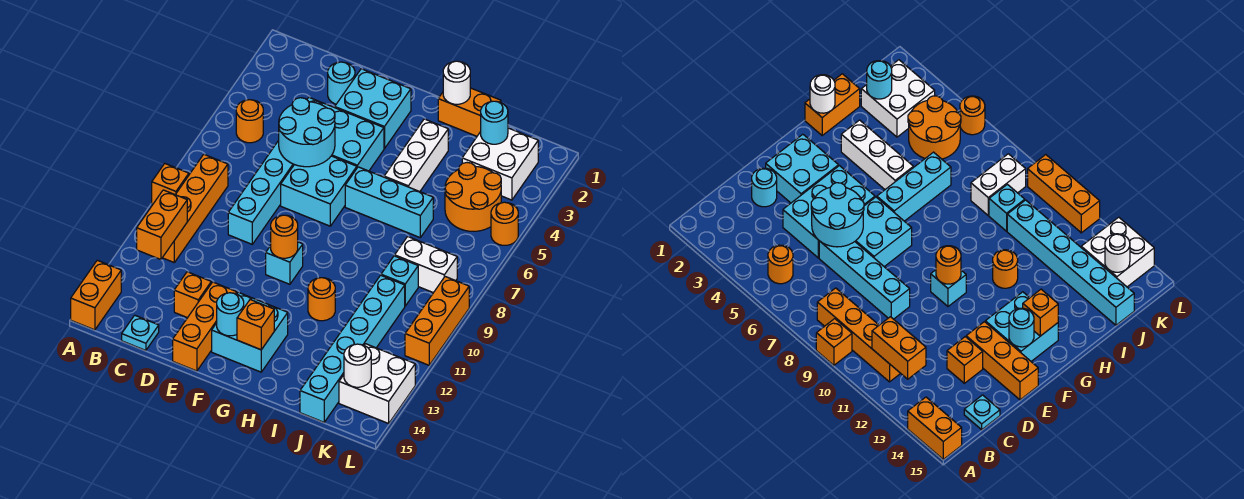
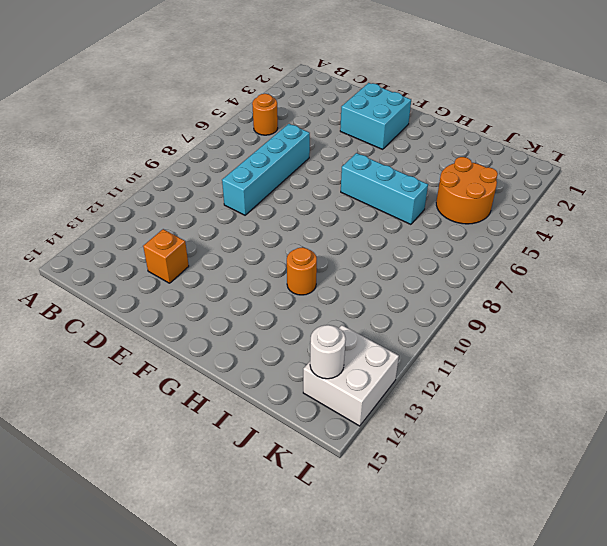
none -> orange 1x1 brick [152,164,189,204]
none -> orange 1x2 brick [71,260,121,330]
none -> orange 1x4 brick [163,154,228,262]
none -> cyan 1x1 plate [122,315,159,350]

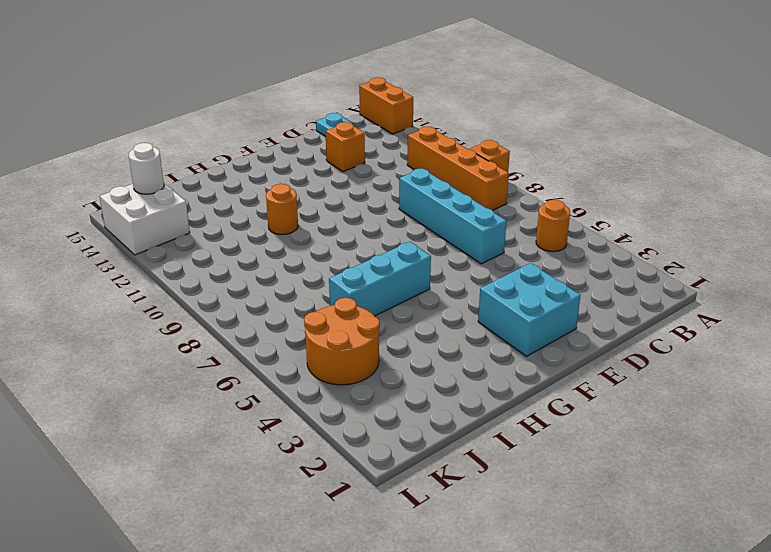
none -> cyan 1x1 round brick [328,62,355,104]
none -> cyan 2x3 brick [307,98,384,171]
none -> cyan 2x2 brick [281,156,357,226]
none -> orange 1x3 brick [173,282,237,371]

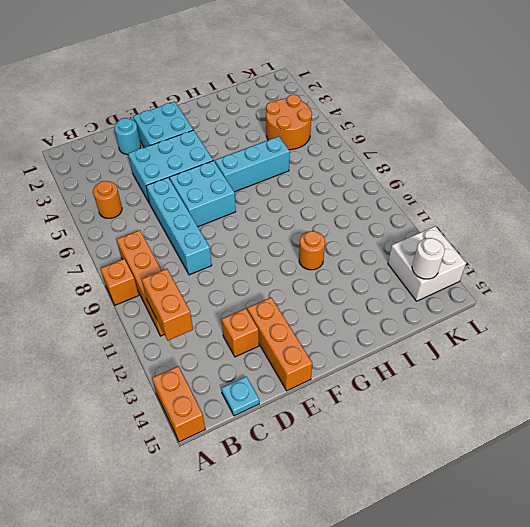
none -> cyan 1x1 brick [266,242,303,284]
none -> cyan 2x2 brick [212,292,288,372]
none -> orange 1x2 brick [438,88,501,136]
none -> white 1x3 brick [384,119,448,192]

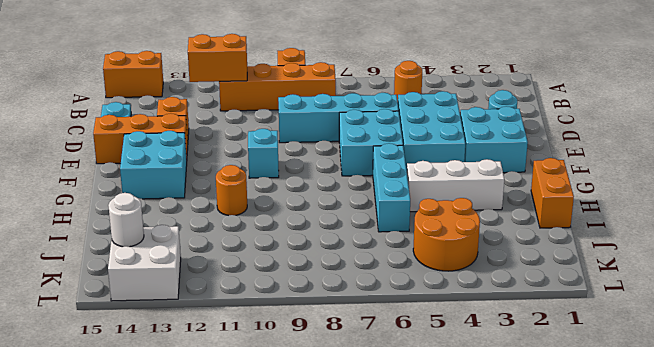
none -> white 2x2 brick [462,128,538,200]
none -> white 1x2 brick [395,237,457,293]
none -> cyan 1x1 brick [381,256,418,306]
none -> cyan 1x6 brick [300,275,405,422]

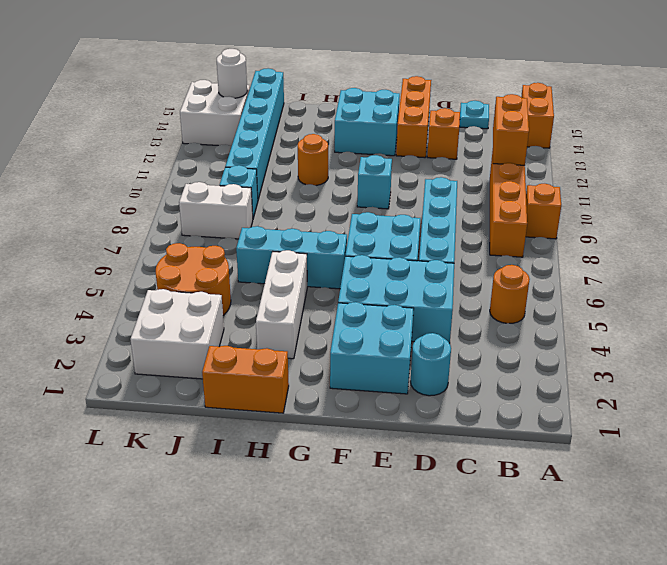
none -> orange 1x1 round brick [491,202,518,245]
none -> orange 1x3 brick [405,277,469,365]
none -> cyan 2x2 round brick [279,98,335,167]
none -> orange 1x1 round brick [271,215,298,258]

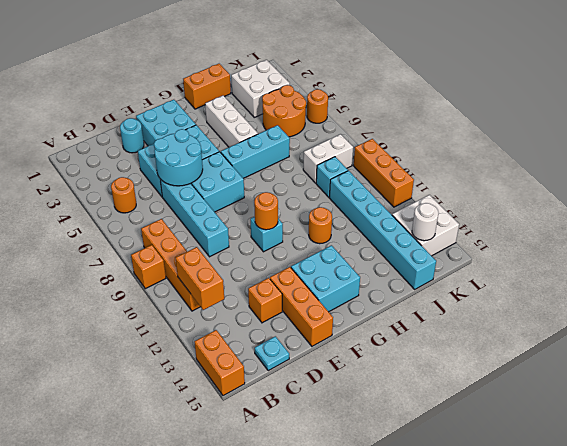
none -> cyan 1x1 round brick [217,293,244,336]
none -> orange 1x1 brick [237,300,274,350]
none -> white 1x1 round brick [443,61,470,104]
none -> cyan 1x1 round brick [481,101,508,144]

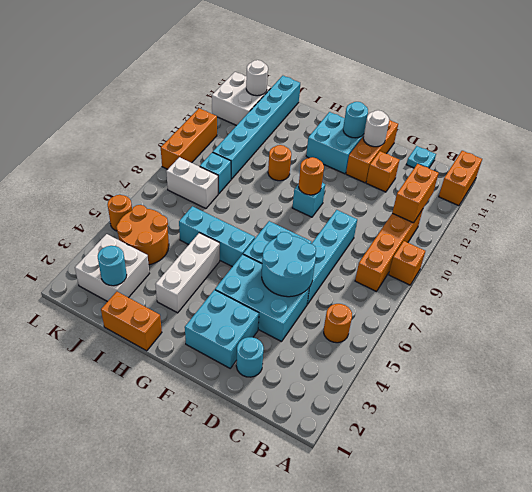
white 1x1 round brick [363,110,389,147] -> white 1x1 round brick moved to [443,61,470,104]
none -> orange 1x1 brick [237,300,274,350]

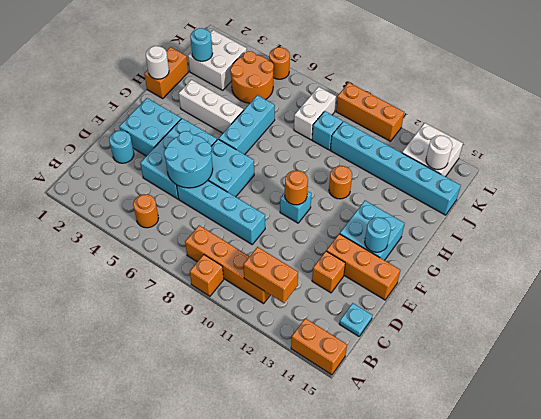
none -> orange 1x1 brick [237,300,274,350]

